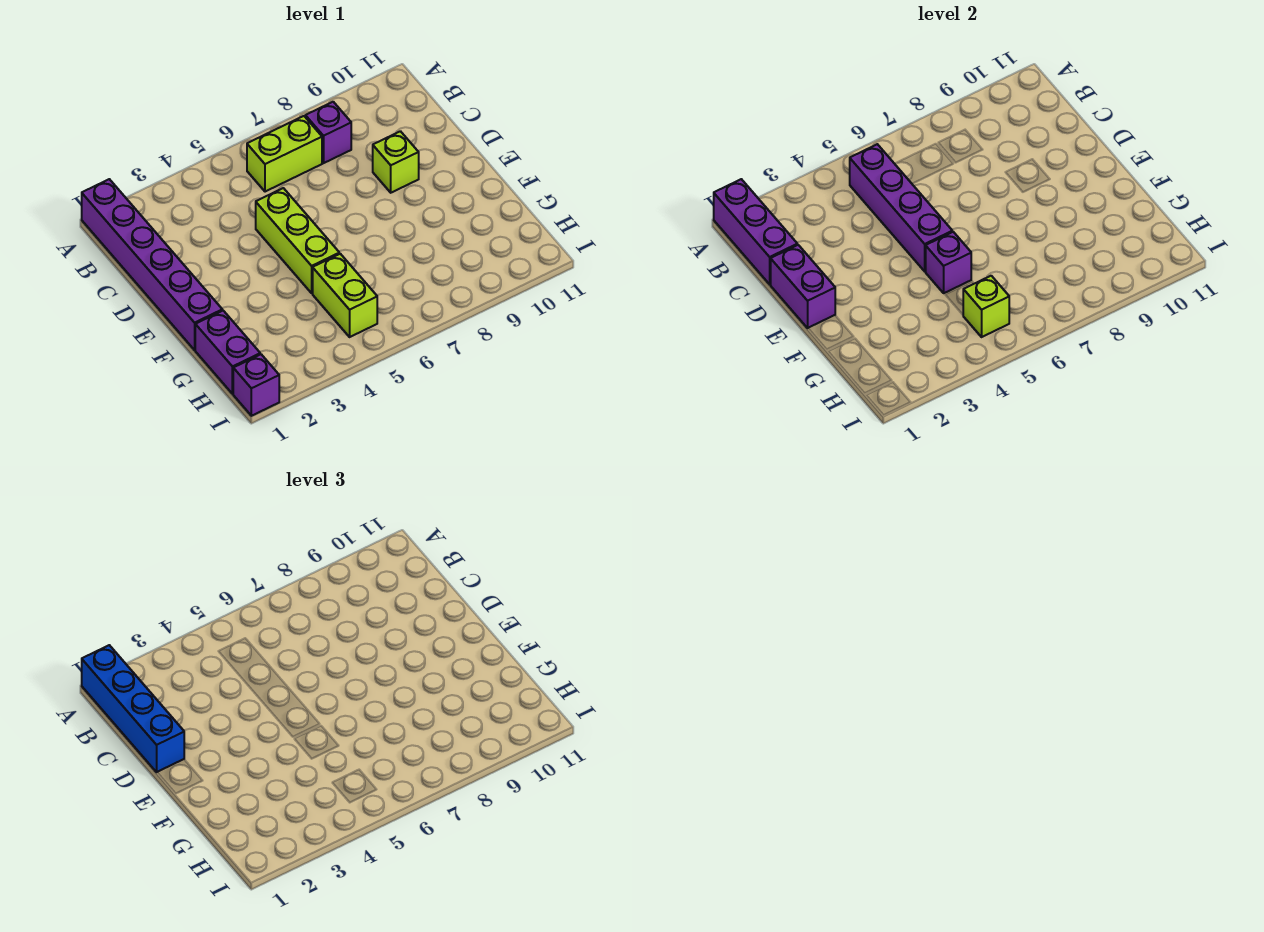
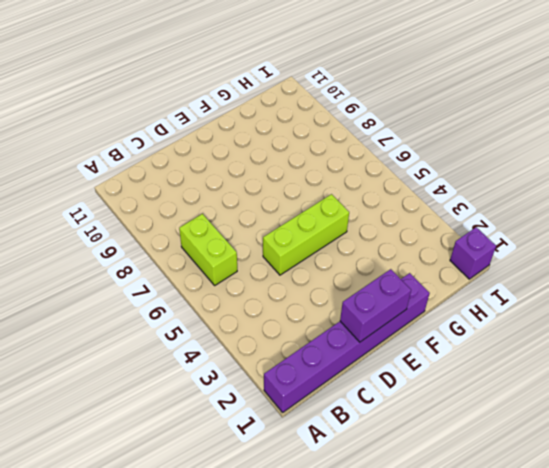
none -> purple 1x1 brick [305,102,351,163]
none -> lime 1x1 brick [373,131,419,193]
none -> purple 1x2 brick [195,311,260,394]

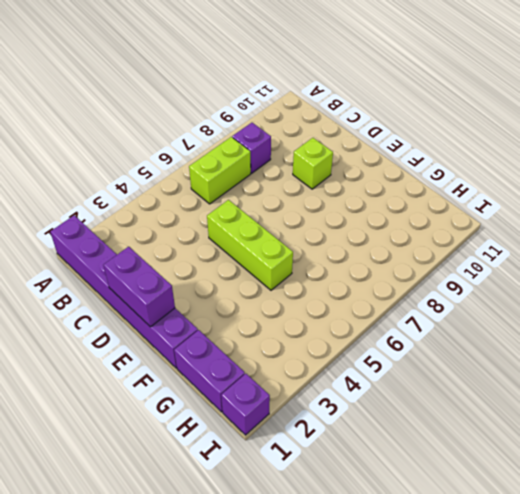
none -> lime 1x2 brick [313,254,377,337]
none -> purple 1x3 brick [714,179,797,284]
none -> purple 1x4 brick [850,144,952,271]

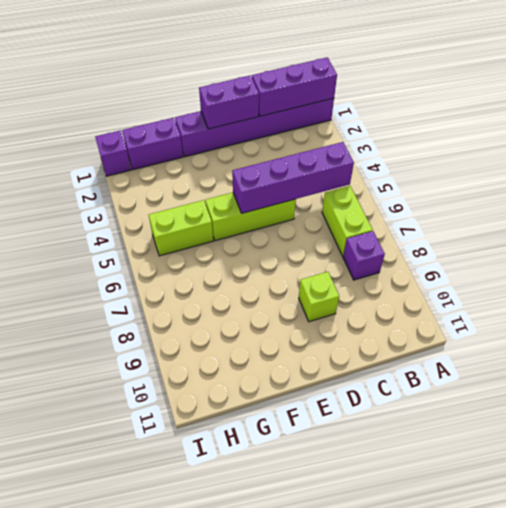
none -> purple 1x1 brick [925,232,971,293]
none -> lime 1x1 brick [963,276,1009,337]
none -> blue 1x4 brick [82,645,184,772]

